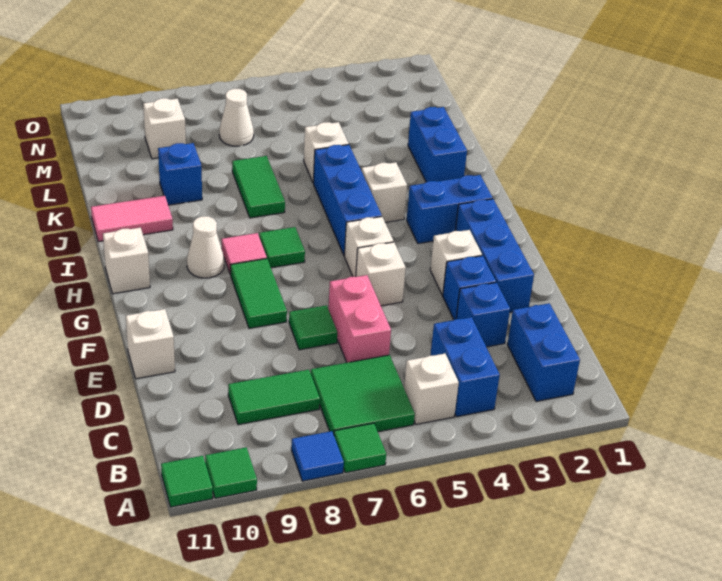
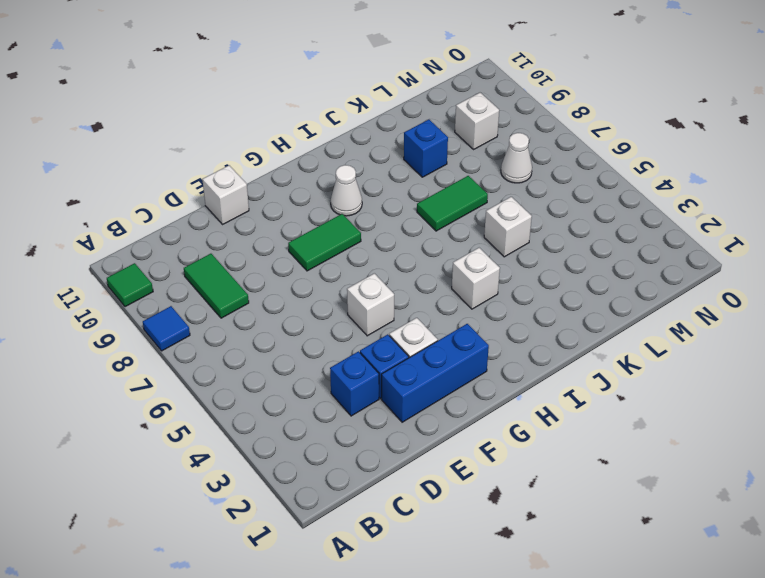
none -> green 1x1 tile [334,423,386,473]
none -> green 1x1 tile [161,456,213,507]
none -> blue 1x2 brick [507,303,580,401]
none -> blue 1x2 brick [430,317,500,417]

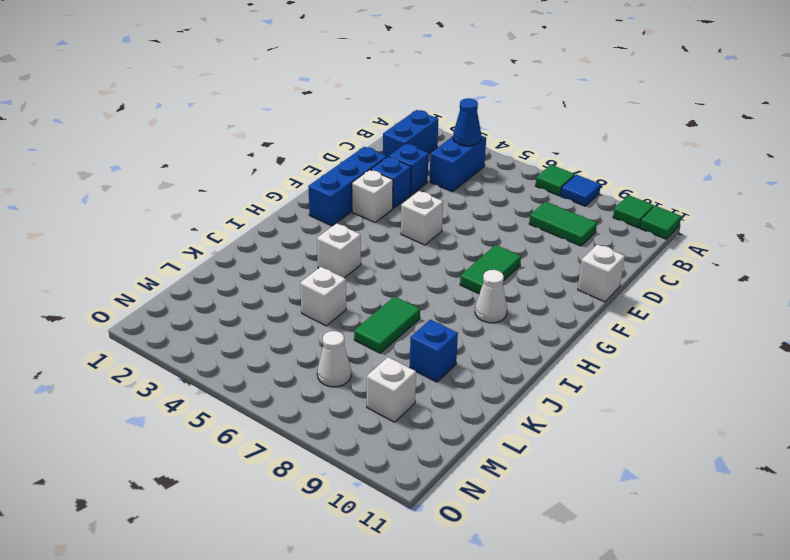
blue 1x1 cone [453,98,481,146] -> none
none -> white 1x1 brick [404,354,459,424]
none -> green 2x2 tile [311,355,415,435]
none -> pink 1x2 brick [328,275,391,363]
none -> green 1x1 tile [289,305,337,350]

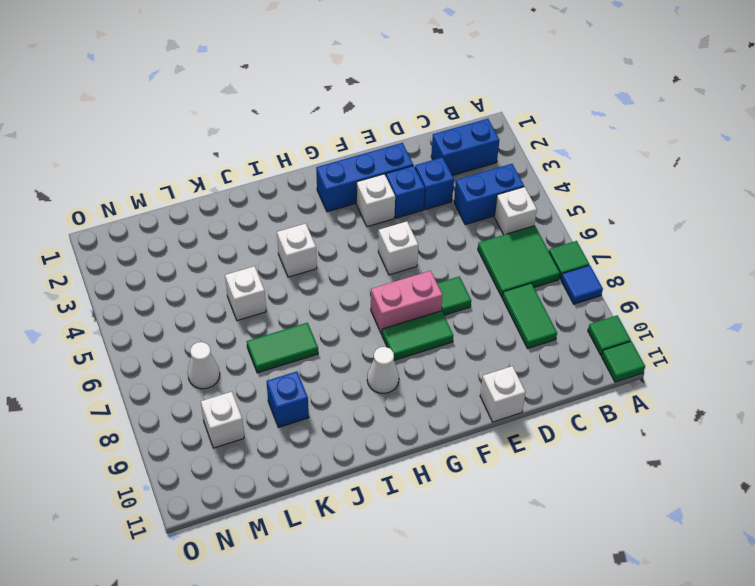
pink 1x2 brick [371,271,442,334] -> pink 1x2 brick moved to [328,275,391,363]
none -> white 1x1 brick [344,217,394,277]
none -> blue 1x2 brick [407,175,493,244]
none -> blue 1x3 brick [313,145,382,255]
none -> green 1x1 tile [259,227,305,268]

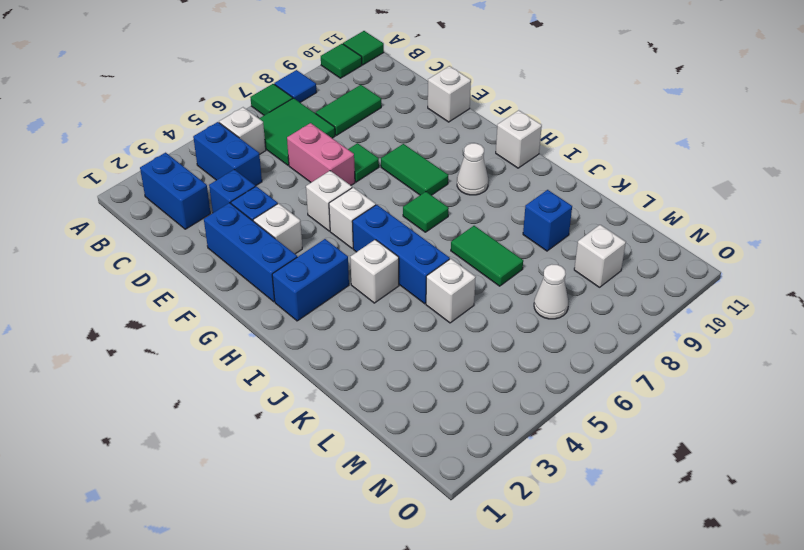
none -> pink 1x1 tile [221,233,267,274]
none -> blue 1x2 brick [408,107,467,182]
none -> pink 1x2 tile [91,196,173,242]

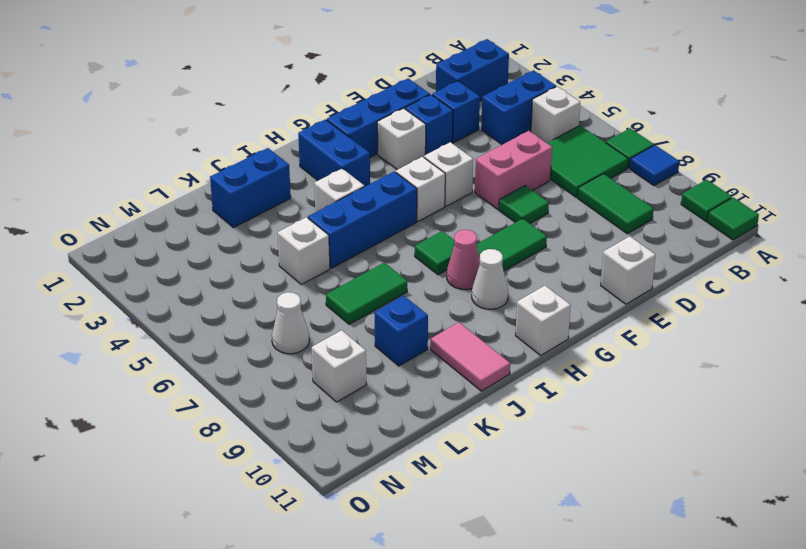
pink 1x1 cone [447,230,480,289] -> pink 1x1 tile [221,233,267,274]

